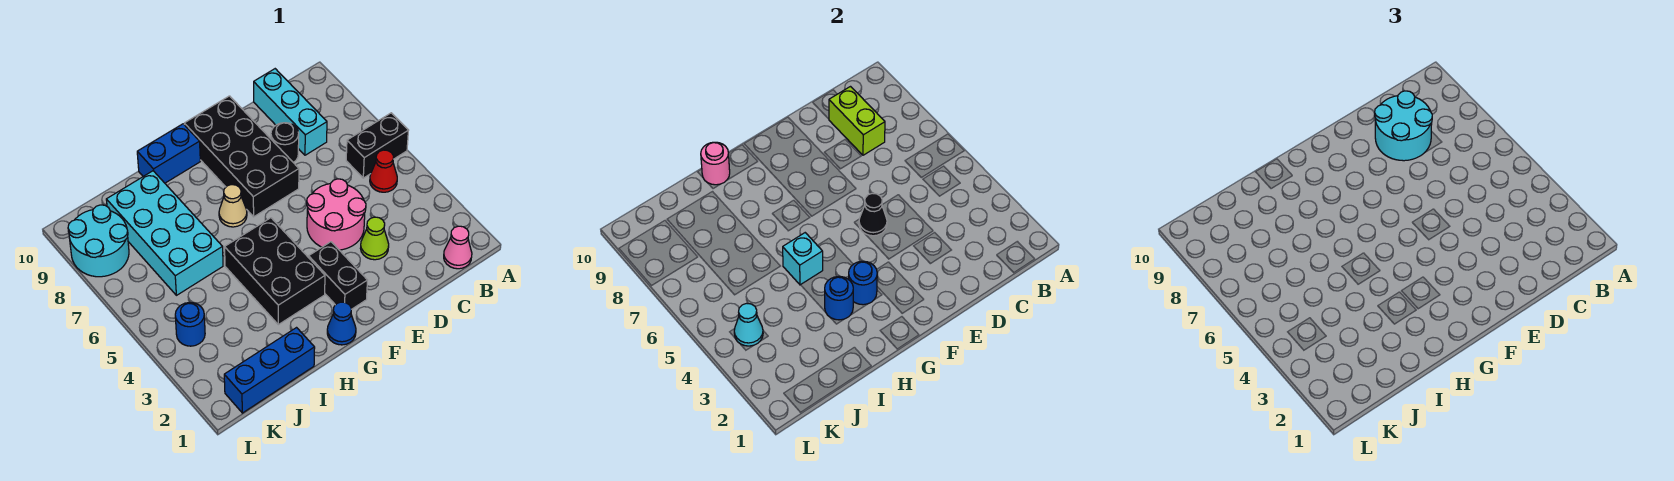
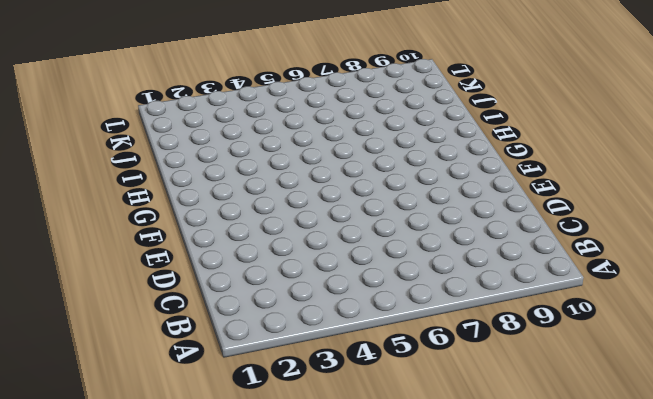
none -> black 1x2 brick [346,113,408,178]
none -> pink 1x1 cone [444,226,472,269]
none -> red 1x1 cone [370,150,397,192]

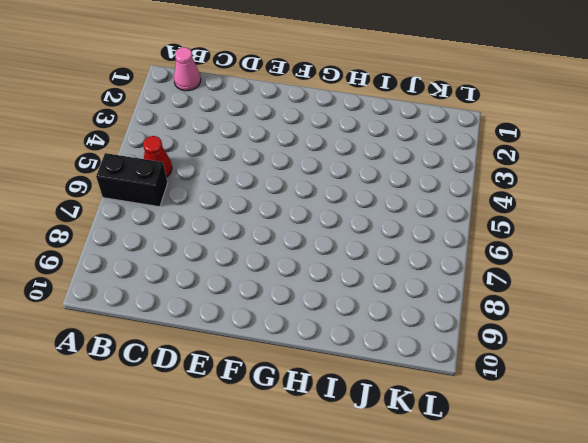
none -> cyan 1x3 brick [254,69,327,155]
none -> lime 1x1 cone [360,217,389,260]
none -> pink 2x2 round brick [307,179,366,250]

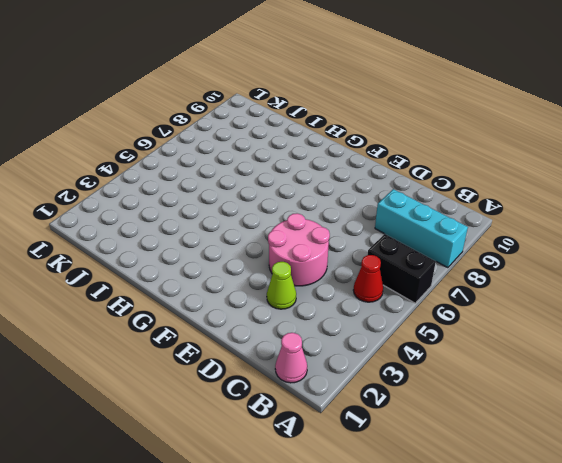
cyan 1x3 brick [375,189,468,268] -> cyan 1x3 brick turned to [254,69,327,155]
none -> black 1x1 round brick [271,123,299,163]
none -> black 2x4 brick [184,96,299,217]
none -> black 1x2 brick [309,242,367,309]

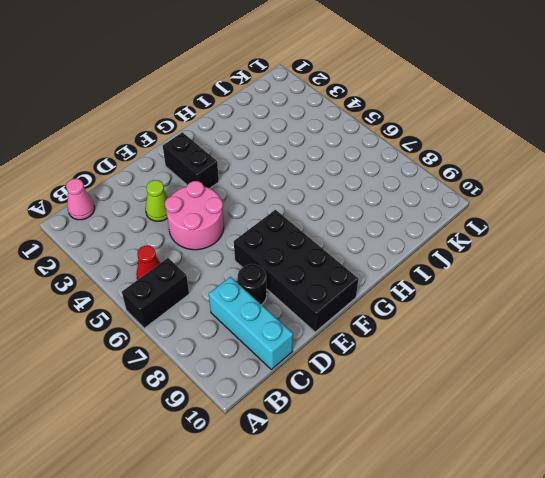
none -> blue 1x1 cone [327,302,356,345]
none -> black 2x3 brick [225,218,325,325]
none -> tan 1x1 cone [219,185,247,227]

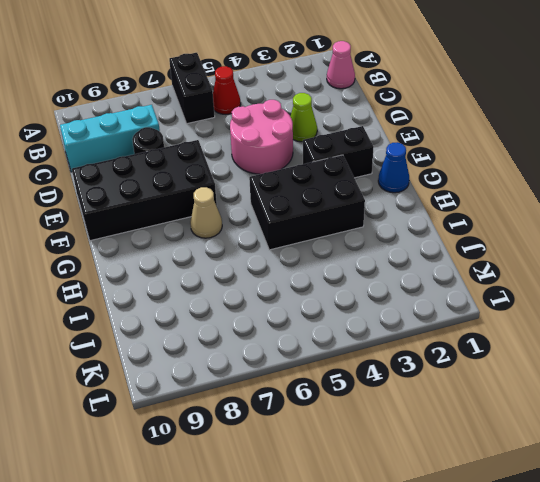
none -> blue 1x2 brick [137,124,200,183]
none -> blue 1x3 brick [224,328,315,413]
none -> cyan 2x4 brick [106,171,223,295]

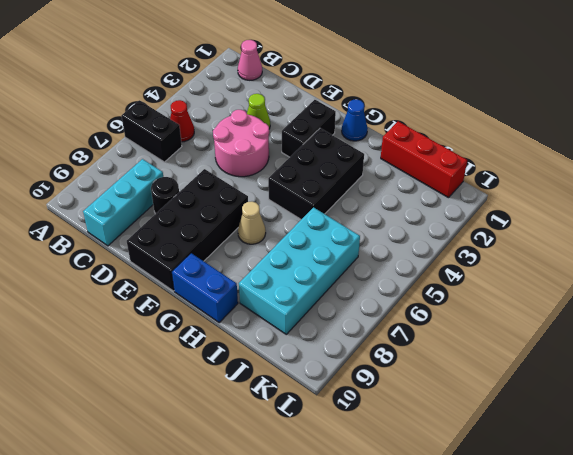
red 1x3 brick [381,121,467,198] -> blue 1x3 brick [224,328,315,413]
none -> blue 1x1 round brick [175,302,205,346]
none -> cyan 2x2 round brick [68,205,129,277]
none -> lime 1x2 brick [829,87,885,155]

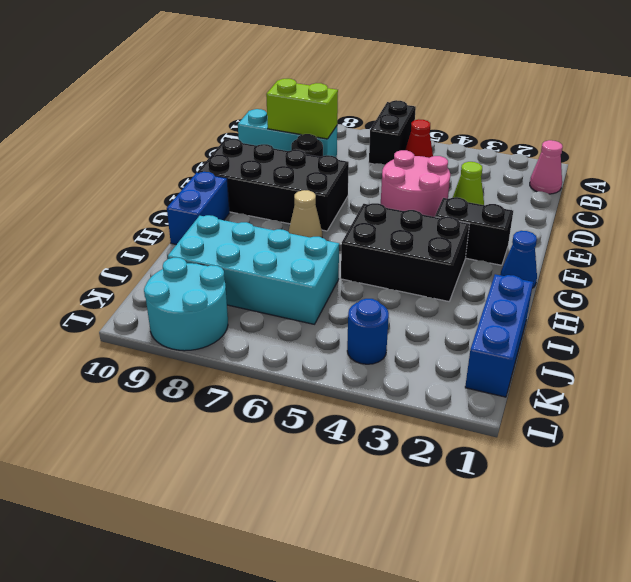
none -> black 1x1 cone [859,193,887,236]
none -> blue 1x1 round brick [848,261,877,305]
none -> blue 1x1 round brick [825,276,853,320]

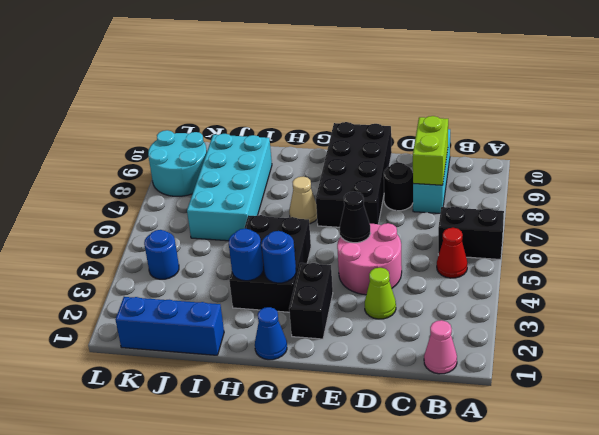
none -> blue 1x2 brick [137,124,200,183]
none -> cyan 1x1 brick [783,233,823,285]
none -> pink 1x1 round brick [701,142,730,185]

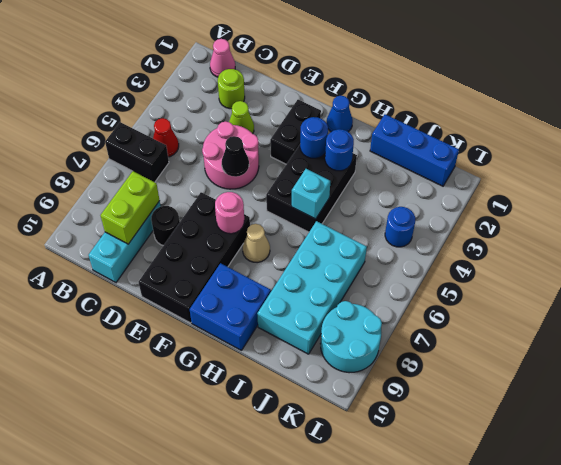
lime 1x1 round brick [218,69,245,109] -> none
pink 1x1 round brick [215,192,244,234] -> pink 1x1 round brick moved to [701,142,730,185]
blue 2x2 brick [190,263,271,350] -> blue 1x2 brick [137,124,200,183]
none -> cyan 1x1 cone [734,303,763,346]
none -> cyan 2x2 round brick [1374,91,1432,161]

